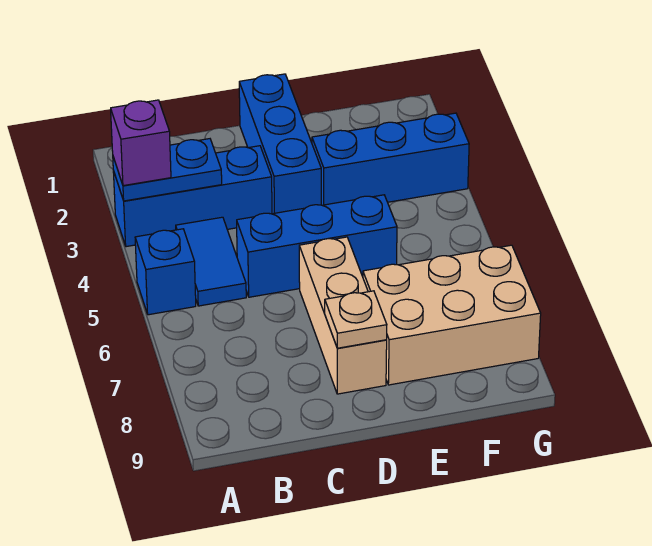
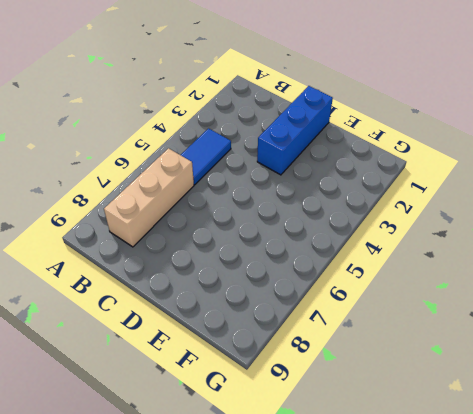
tan 1x3 brick [104,148,194,247] -> tan 1x3 brick moved to [299,237,387,394]
none -> blue 1x3 brick [113,146,272,247]
none -> blue 1x1 brick [135,229,196,315]

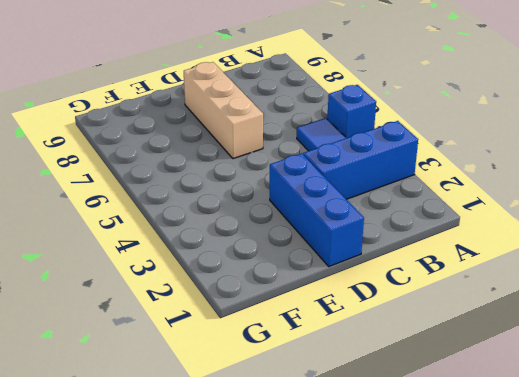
none -> blue 1x3 brick [237,195,397,297]
none -> blue 1x3 brick [312,113,469,205]

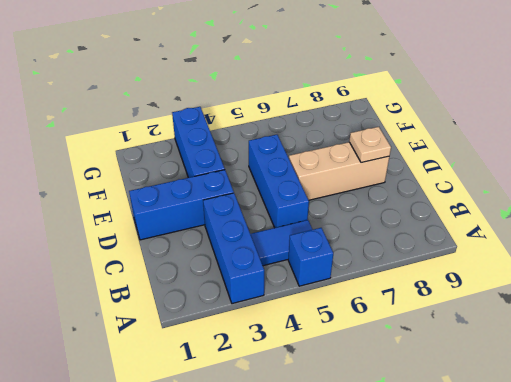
none -> tan 2x3 brick [363,245,541,385]
none -> blue 1x2 plate [113,139,222,201]

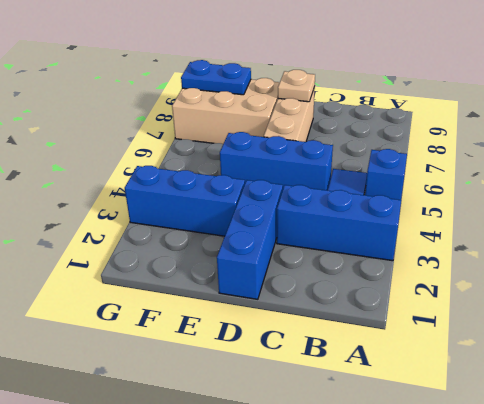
blue 1x2 plate [181,60,251,95] -> blue 1x2 plate moved to [113,139,222,201]
none -> purple 1x1 brick [111,100,171,186]

